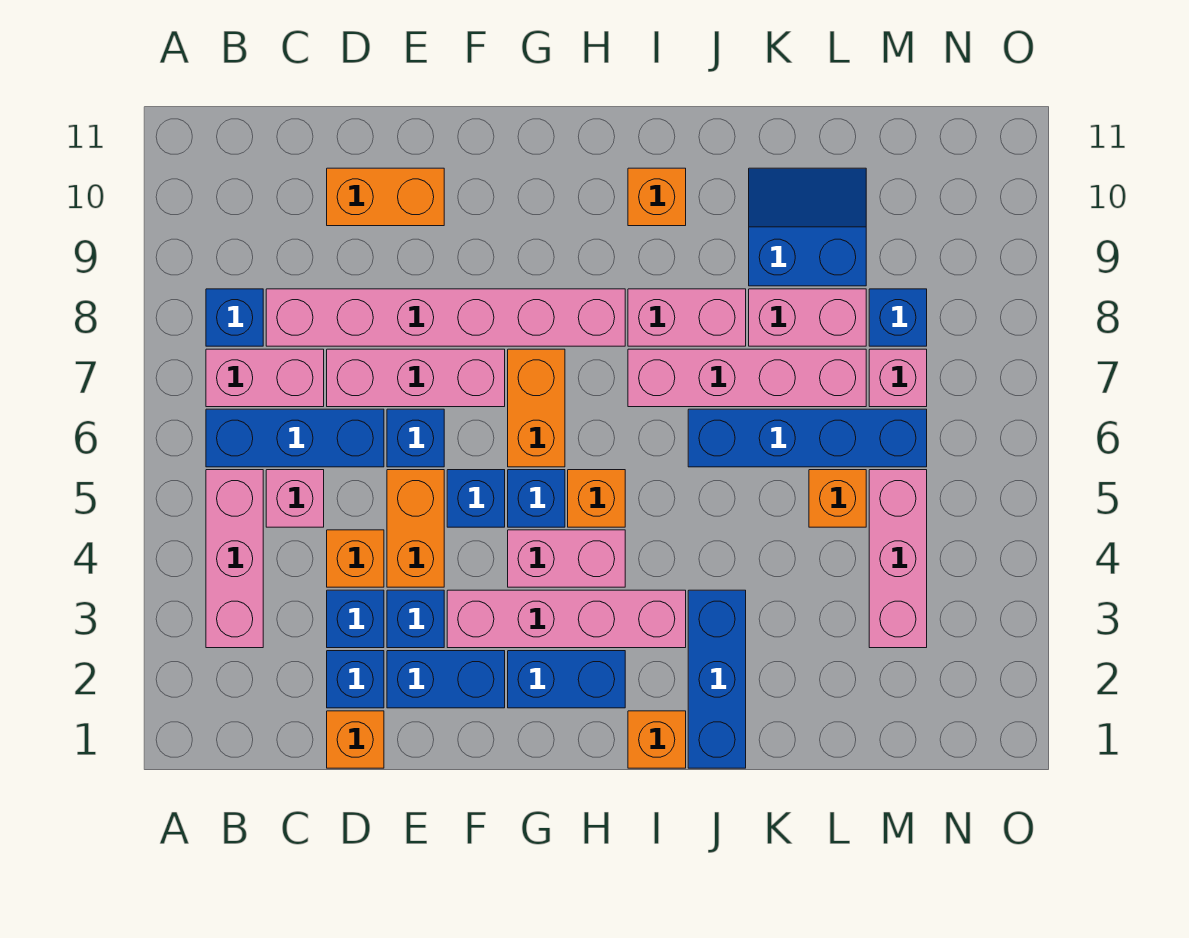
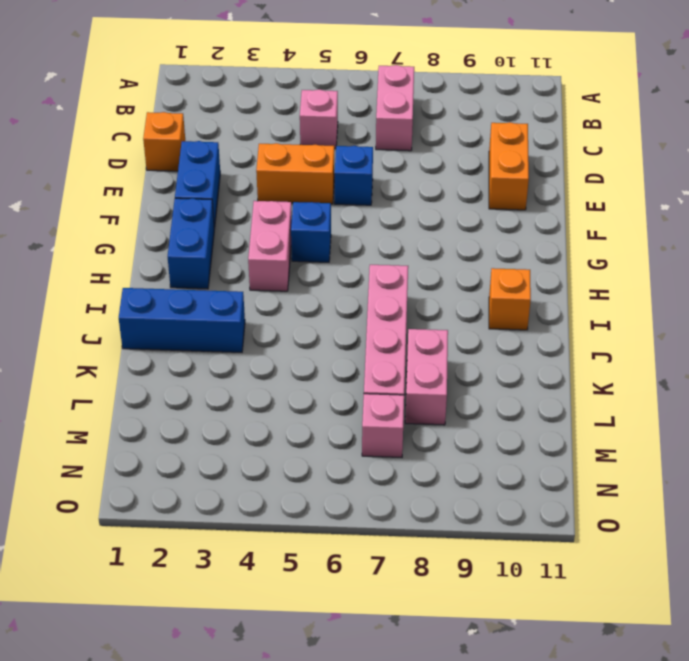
none -> pink 1x3 brick [206,470,263,648]
none -> blue 1x3 brick [206,409,384,467]
none -> blue 1x1 brick [206,289,263,346]
none -> pink 1x6 brick [266,289,625,346]

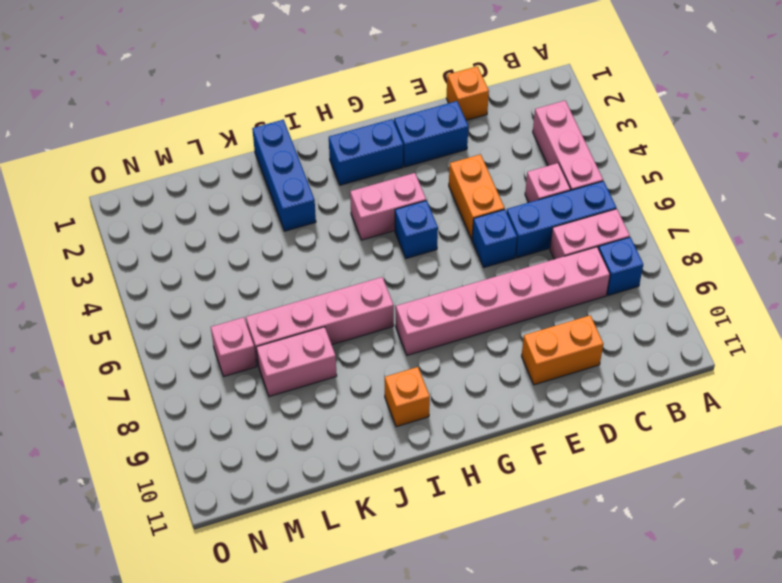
none -> blue 1x1 brick [327,651,384,708]
none -> blue 1x1 brick [327,590,384,648]
none -> orange 1x1 brick [327,530,384,587]
none -> pink 1x3 brick [327,349,505,407]

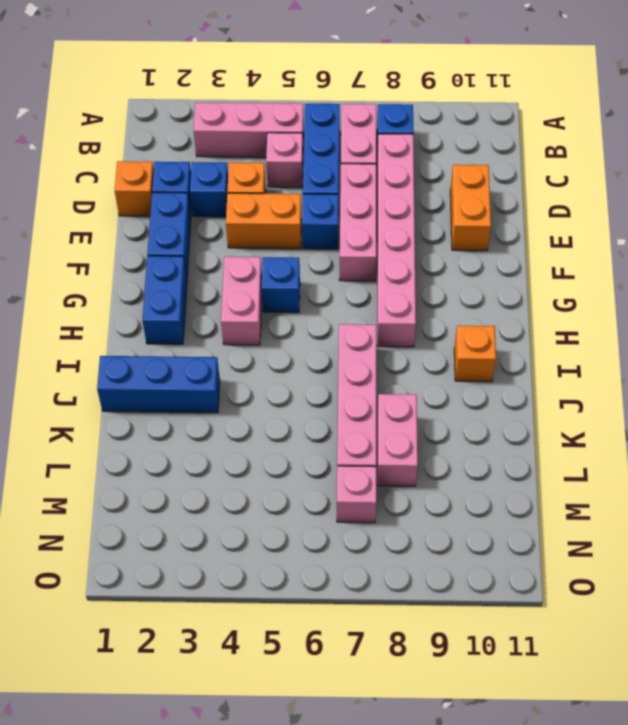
none -> blue 1x1 brick [387,590,444,648]
none -> pink 1x4 brick [447,590,686,648]
none -> blue 1x1 brick [447,470,505,527]
none -> orange 1x2 brick [508,349,565,467]

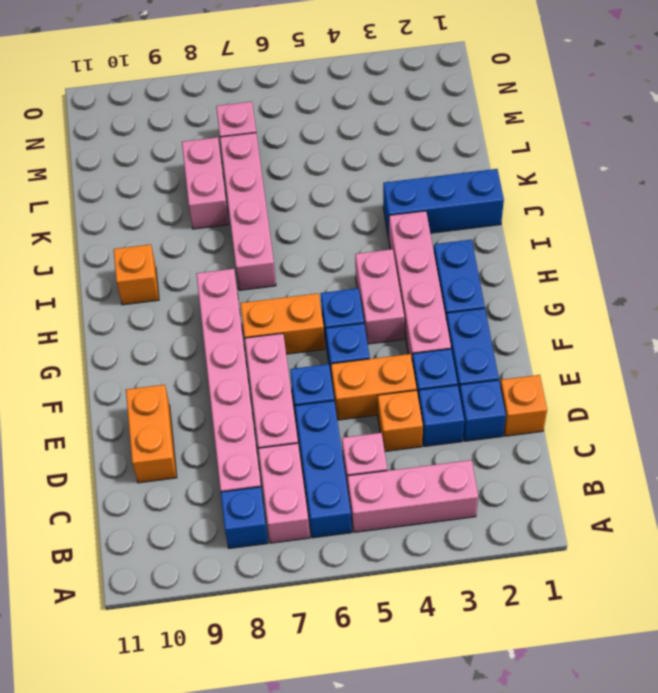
none -> orange 1x1 brick [568,470,625,527]
none -> orange 1x1 brick [628,711,686,768]
none -> pink 1x2 brick [628,289,746,346]
none -> blue 1x4 brick [688,409,927,467]

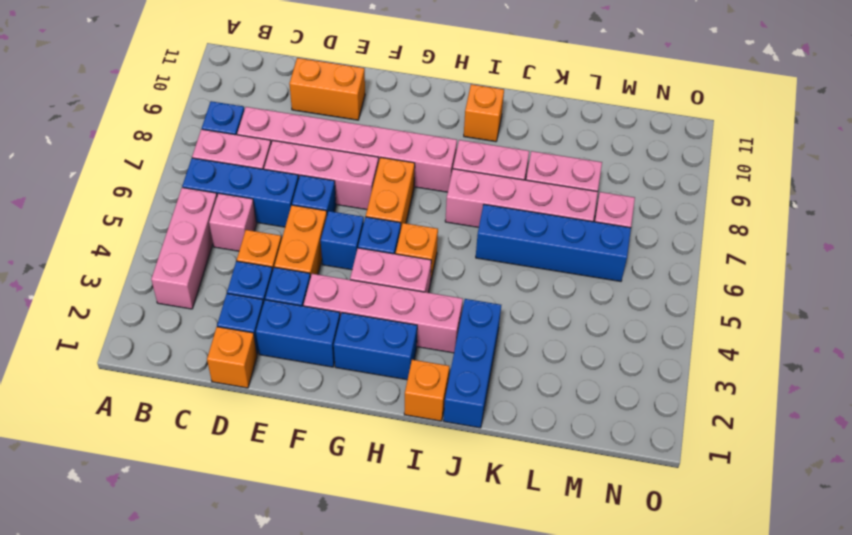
none -> blue 2x2 slope [749,168,866,286]
none -> orange 1x1 brick [809,470,866,527]
none -> pink 1x3 brick [869,470,927,648]
none -> blue 1x1 brick [869,289,927,346]

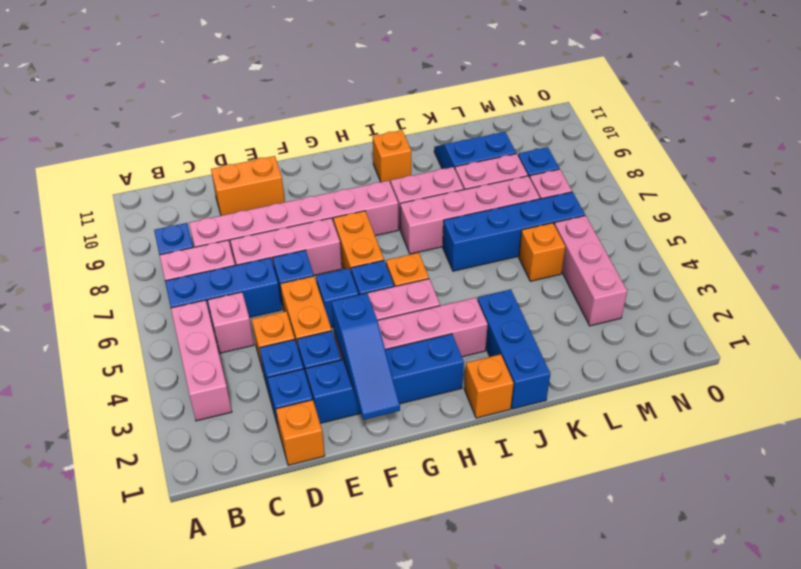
blue 1x3 slope [332,293,400,420] -> none

